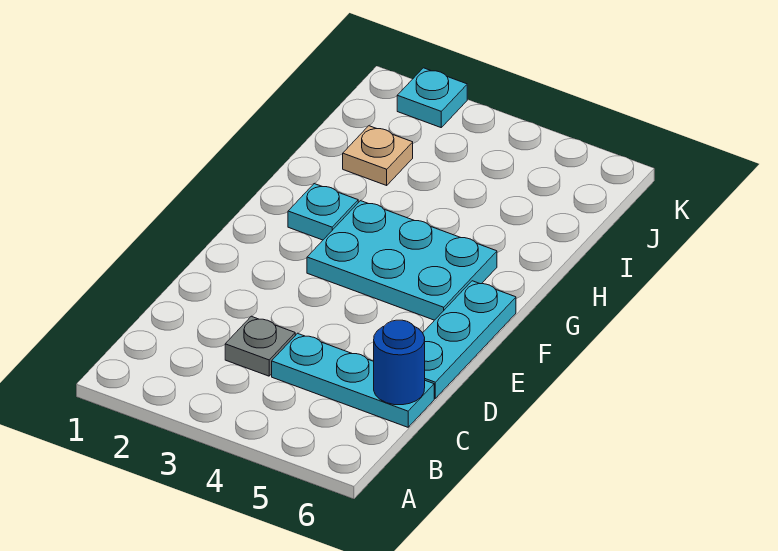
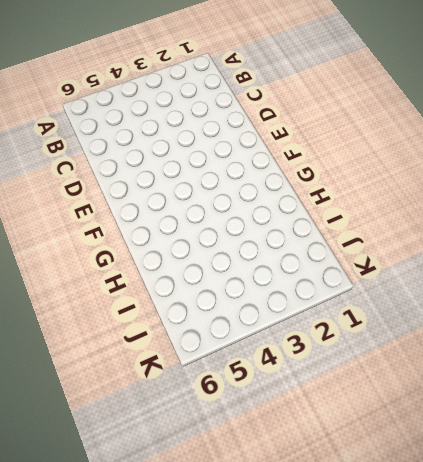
none -> grey 1x1 plate [225,316,295,376]
none -> cyan 1x3 plate [272,333,434,427]

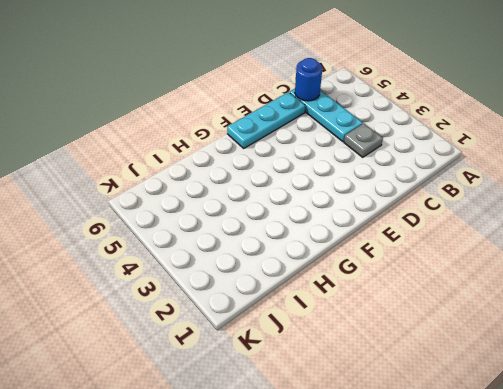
none -> cyan 2x3 plate [307,201,497,320]
none -> cyan 1x1 plate [288,184,358,240]

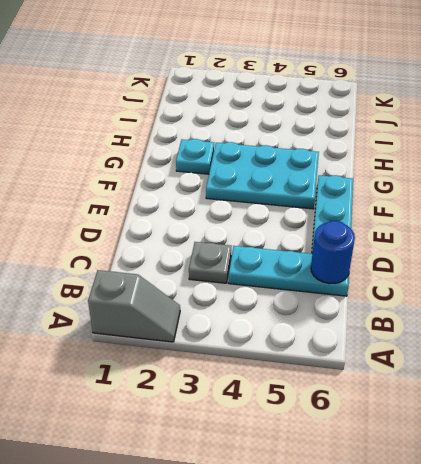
grey 1x2 slope [88,270,180,342] -> none
none -> tan 1x1 plate [343,126,413,185]
none -> cyan 1x1 plate [397,68,467,127]

